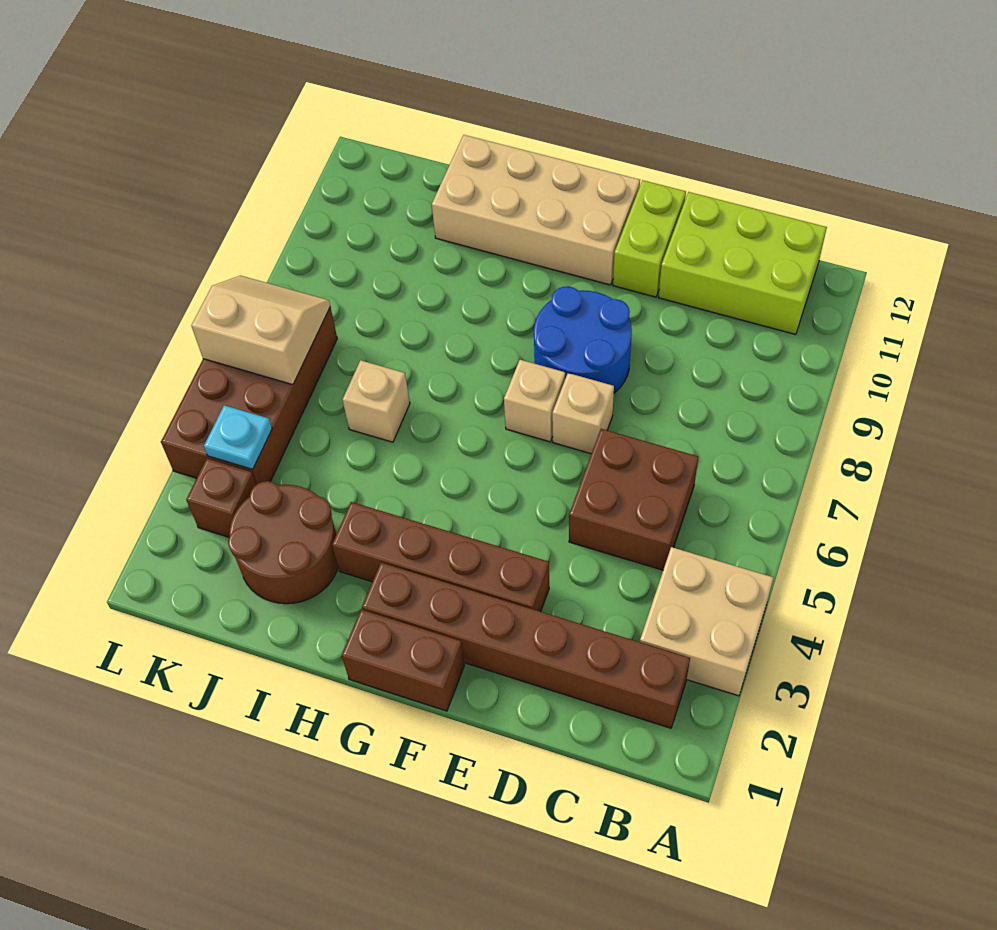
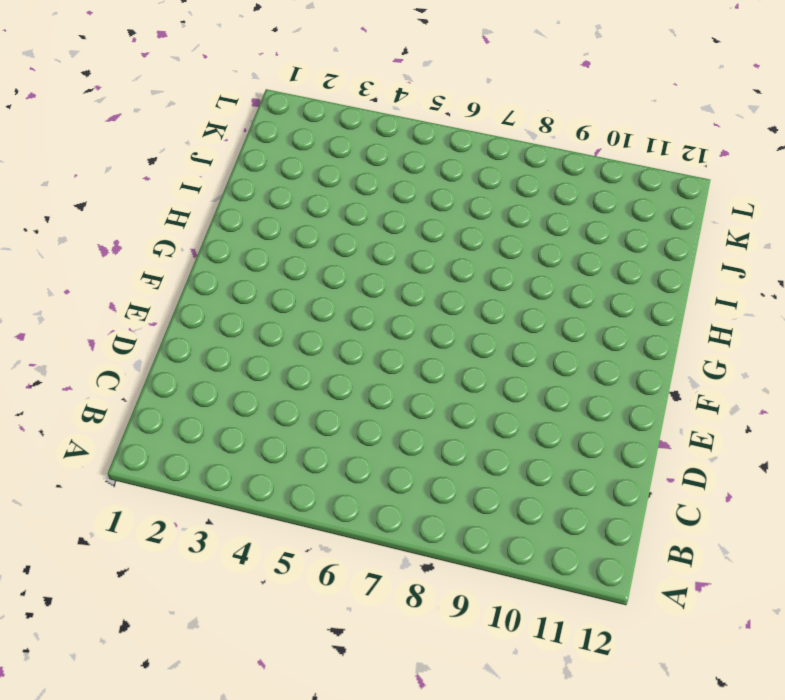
none -> tan 2x2 brick [640,547,773,696]
none -> brown 1x6 brick [362,563,690,728]
none -> lime 2x3 brick [659,192,827,335]

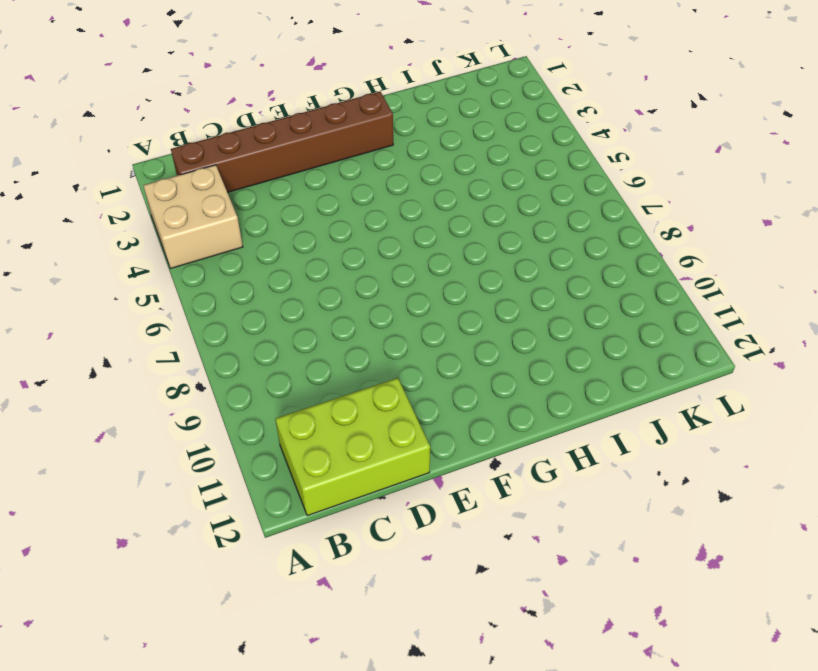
none -> brown 2x2 brick [569,429,698,570]
none -> brown 1x4 brick [332,502,549,612]
none -> tan 1x1 brick [552,373,614,454]

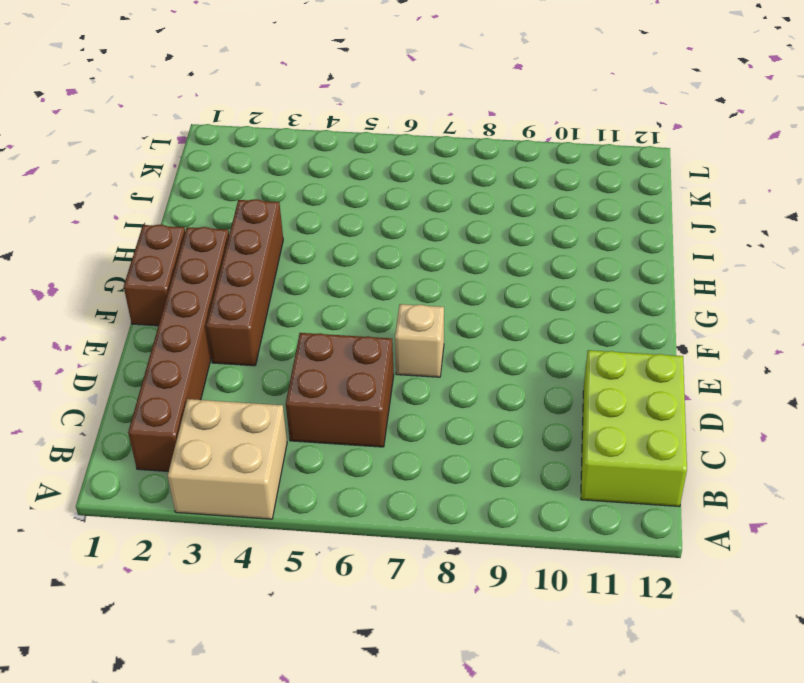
none -> blue 2x2 round brick [534,286,632,393]
none -> lime 1x2 brick [613,180,686,297]
none -> tan 1x1 brick [504,360,565,442]

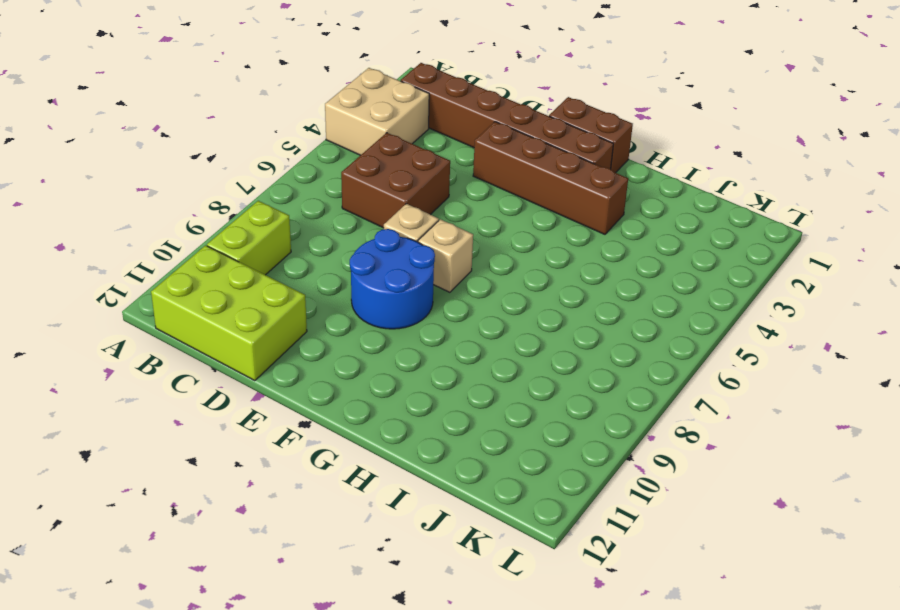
lime 1x2 brick [207,201,291,275] -> lime 1x2 brick moved to [613,180,686,297]
none -> tan 2x4 brick [432,135,640,285]
none -> brown 2x2 round brick [228,481,338,604]
none -> tan 1x1 brick [342,360,410,442]

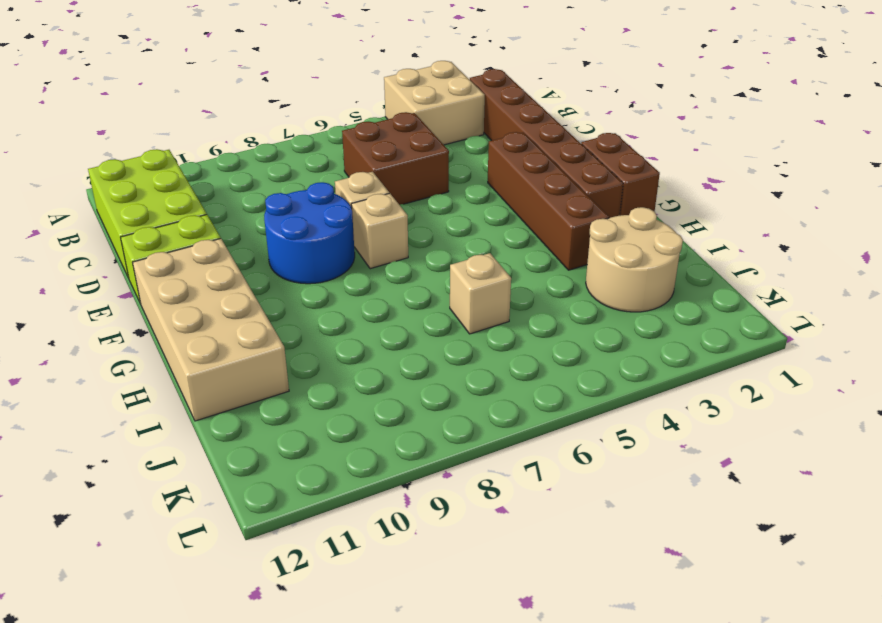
tan 2x2 round brick [586,207,683,312] -> brown 2x2 round brick [228,481,338,604]
none -> brown 1x1 brick [186,458,256,537]
none -> brown 2x4 brick [161,307,337,485]
none -> cyan 1x1 plate [204,405,272,469]

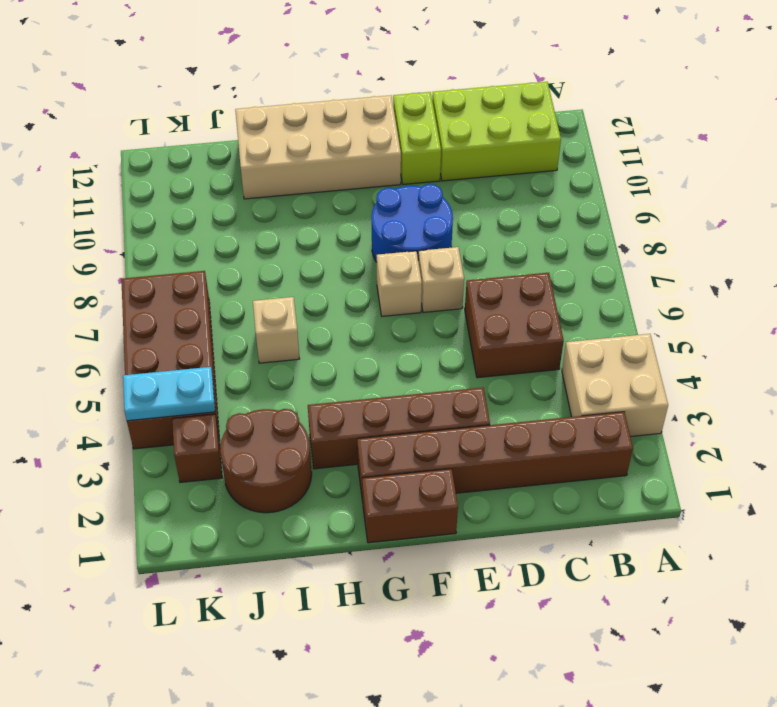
cyan 1x2 plate [123,367,215,421] -> cyan 1x1 plate [204,405,272,469]
none -> tan 2x2 slope [191,276,330,385]

